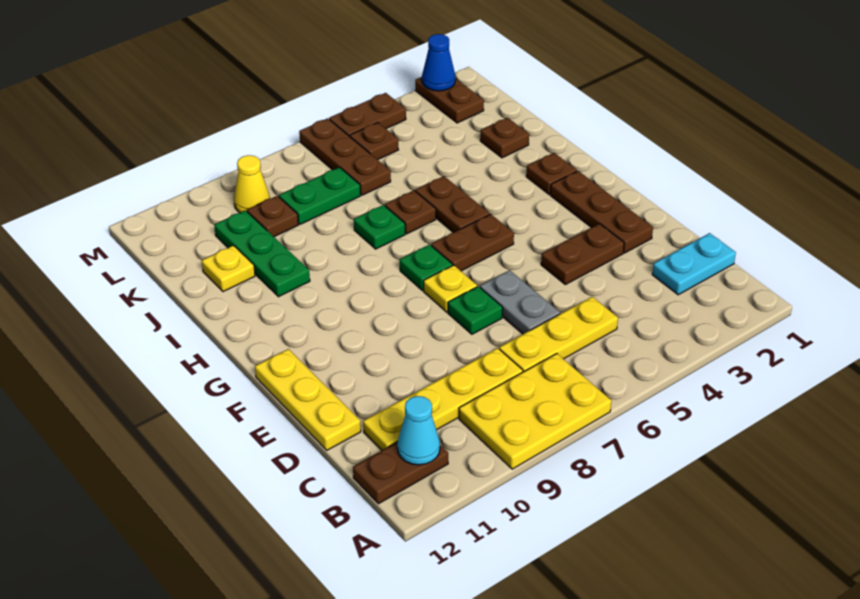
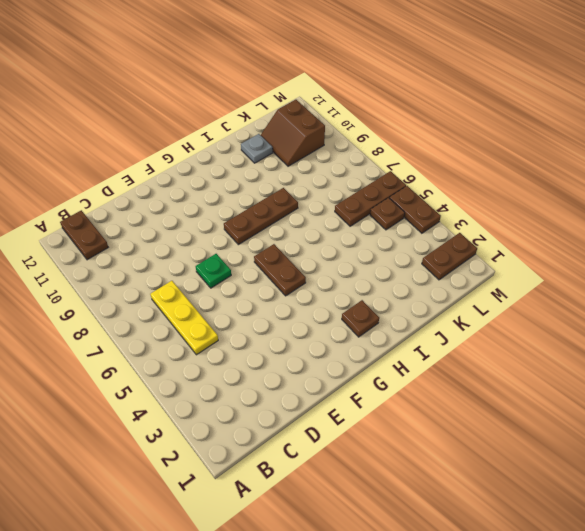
brown 1x3 plate [224,188,298,245] -> brown 1x3 plate moved to [550,171,653,253]
grey 1x1 plate [241,134,273,163] -> yellow 1x1 plate [202,246,255,292]
brown 2x2 slope [261,100,325,166] -> green 1x3 plate [214,210,310,297]
none -> yellow 2x3 plate [459,354,611,469]
none -> cyan 1x2 plate [652,233,736,295]
none -> yellow 1x4 plate [363,348,523,450]

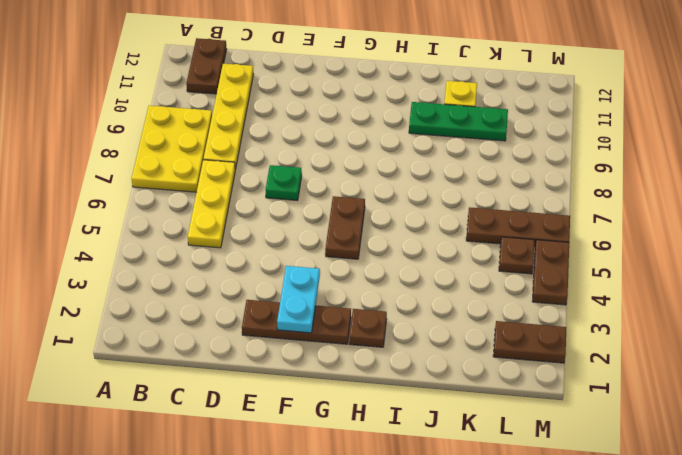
cyan 1x2 plate [277,266,320,333] -> cyan 1x2 plate moved to [652,233,736,295]
none -> grey 1x2 plate [480,270,560,334]
none -> yellow 1x3 plate [255,349,361,450]
none -> brown 1x2 plate [541,224,624,285]

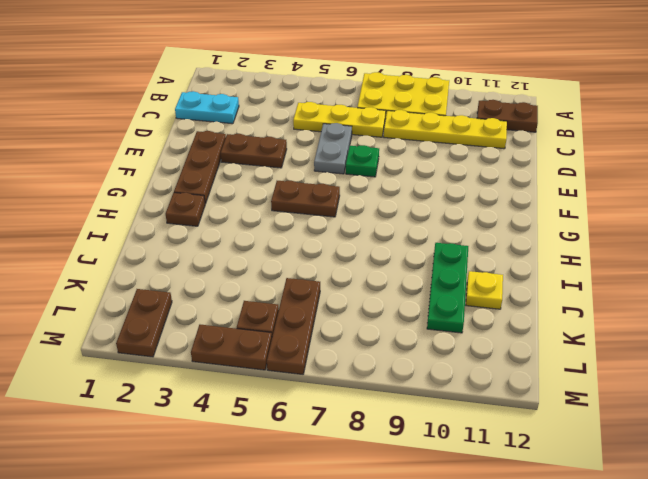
none -> yellow 1x3 plate [255,349,361,450]
none -> yellow 1x1 plate [424,265,477,312]
none -> green 1x1 plate [400,245,453,291]

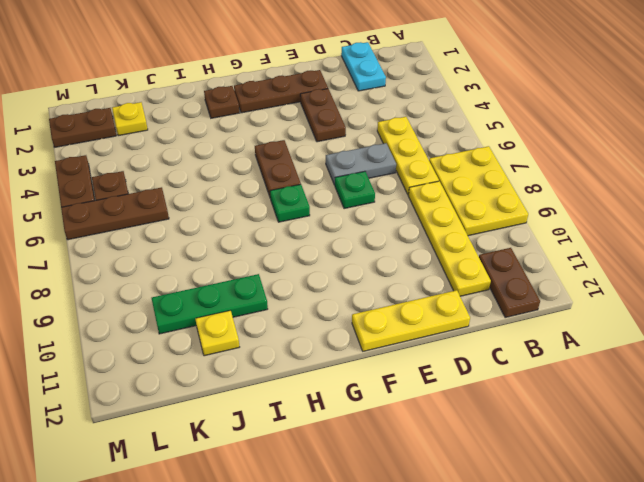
yellow 1x1 plate [112,102,148,136] -> yellow 1x1 plate moved to [424,265,477,312]
none -> brown 1x2 plate [415,176,490,233]
none -> brown 1x1 plate [385,190,436,234]
none -> green 1x1 plate [354,205,405,249]

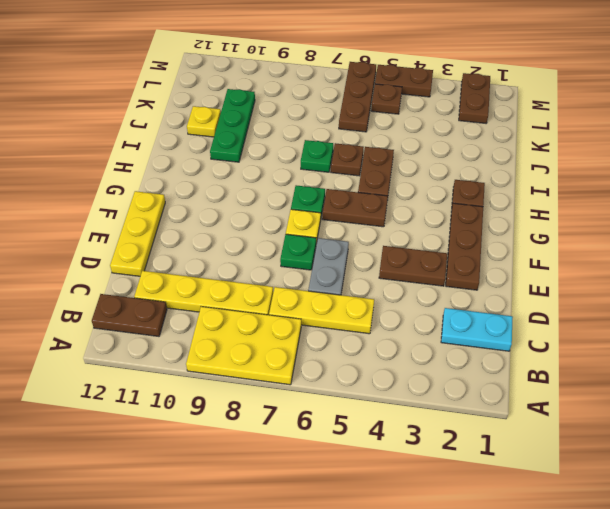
none -> brown 1x1 plate [480,118,529,158]
none -> green 1x2 plate [279,167,361,224]
none -> brown 1x1 plate [247,196,298,237]

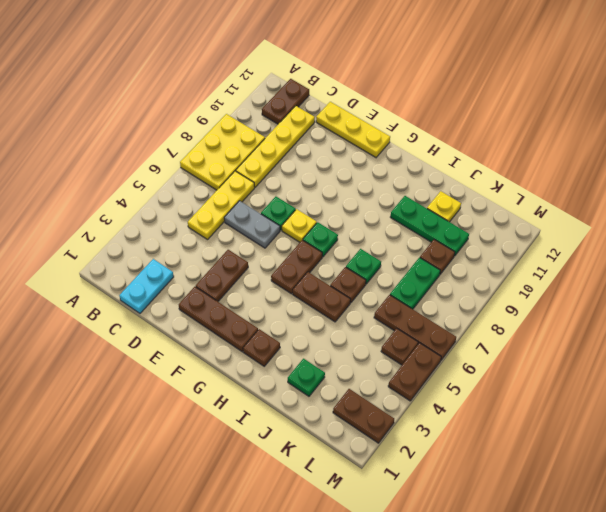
green 1x1 plate [288,359,325,396] -> brown 1x1 plate [480,118,529,158]
none -> yellow 1x1 cone [234,155,270,213]
none -> cyan 1x1 cone [397,396,440,465]
none -> blue 1x1 cone [422,34,455,91]

